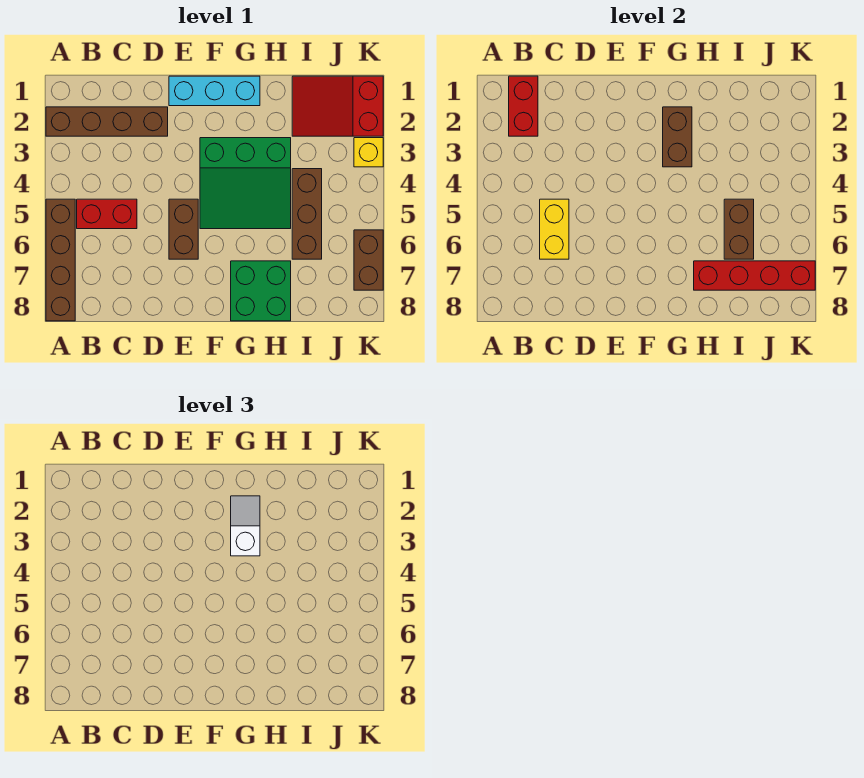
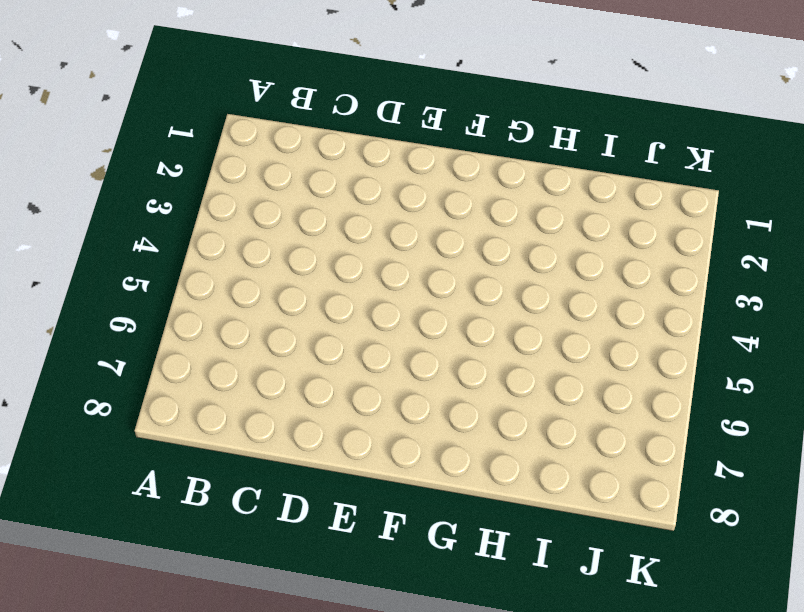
none -> brown 1x4 brick [46,107,168,136]
none -> brown 1x4 brick [46,199,75,321]
none -> red 1x2 brick [77,199,137,229]

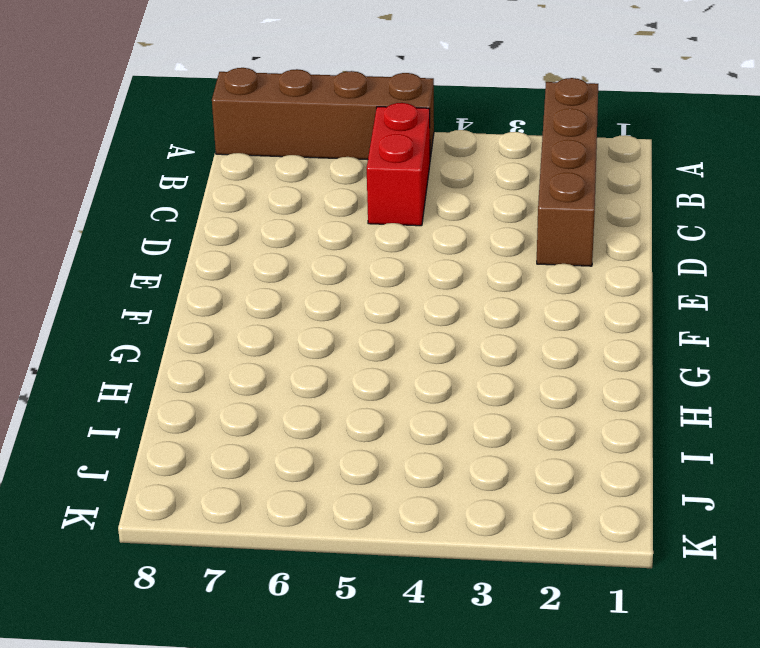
none -> cyan 1x3 brick [169,76,260,106]
none -> brown 1x2 brick [169,199,198,259]
none -> green 3x3 slope [200,138,291,229]

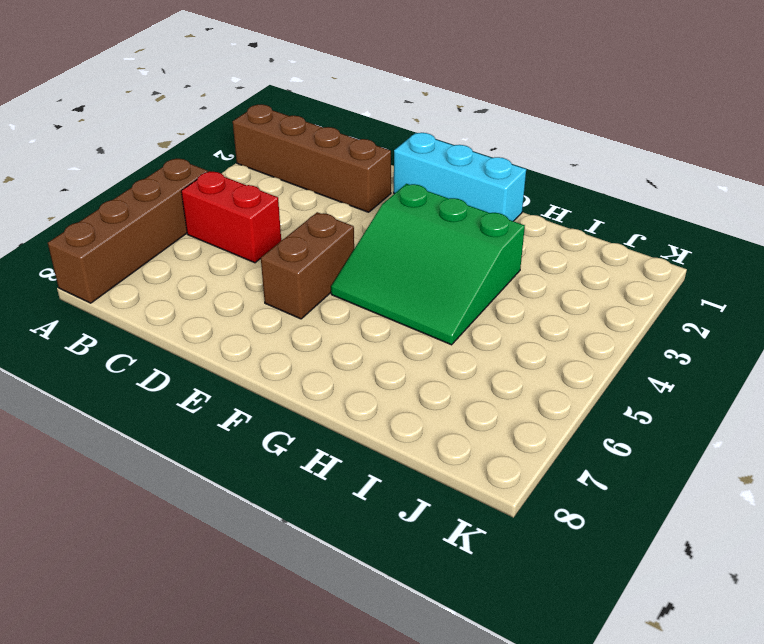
none -> green 2x2 brick [231,261,291,321]
none -> red 2x3 slope [292,76,383,136]
none -> brown 1x3 brick [292,169,322,259]

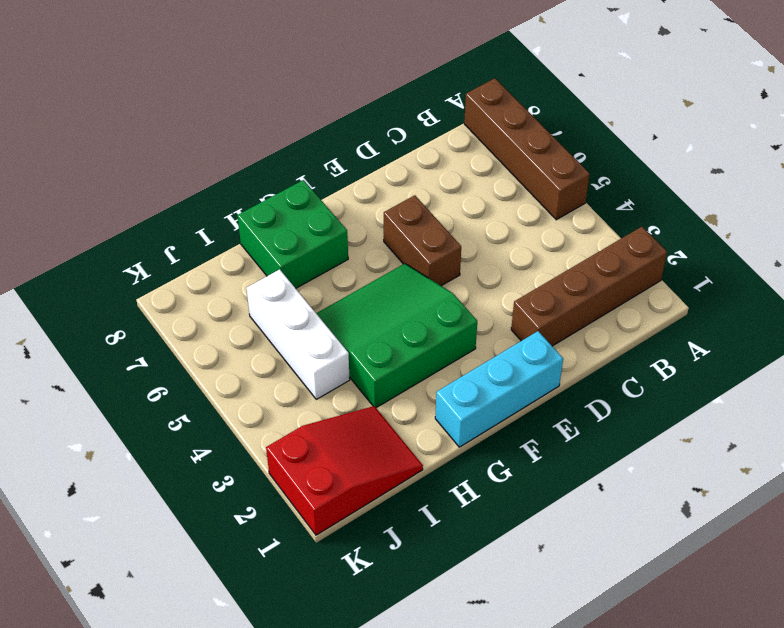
white 1x3 brick [246,269,350,399] -> brown 1x3 brick [292,169,322,259]
none -> red 1x2 brick [77,199,137,229]
none -> yellow 1x1 brick [354,138,383,167]
none -> brown 1x2 brick [354,230,383,290]

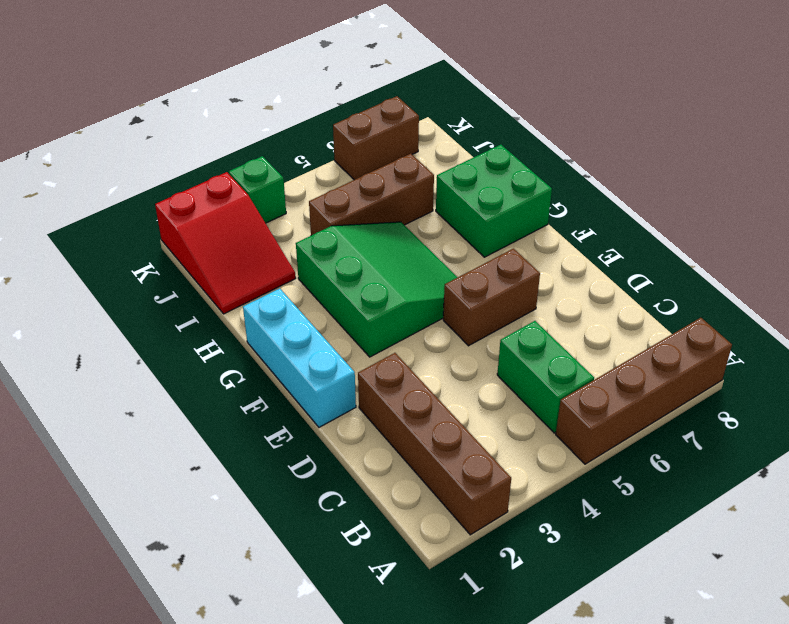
green 1x2 brick [497,321,594,433] -> red 1x2 brick [77,199,137,229]
green 1x1 brick [229,156,286,223] -> yellow 1x1 brick [354,138,383,167]
none -> red 1x2 brick [509,76,538,136]
none -> yellow 1x2 brick [540,199,569,259]
none -> brown 1x2 brick [663,107,692,167]

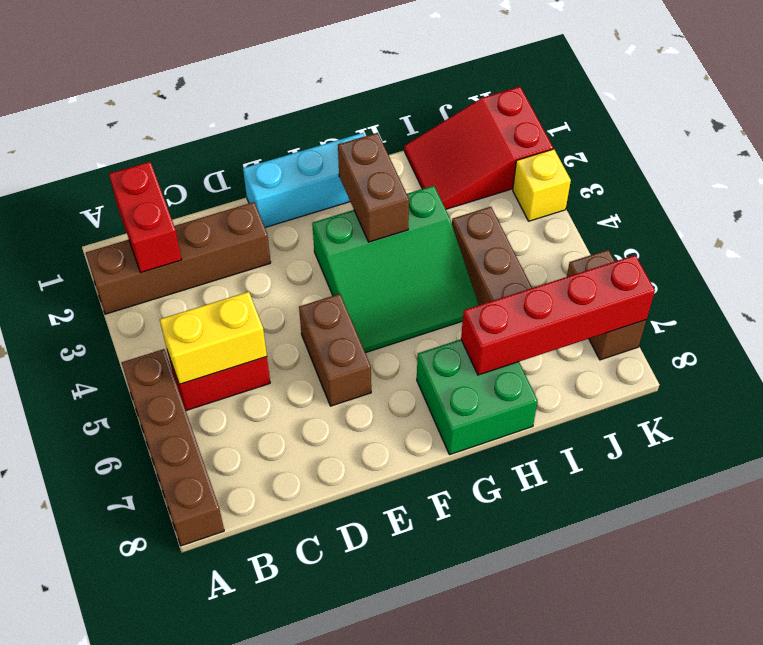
yellow 1x2 brick [160,292,267,384] -> yellow 1x2 brick turned to [540,199,569,259]
none -> brown 1x2 brick [724,199,754,259]
none -> white 1x2 slope [231,496,260,556]

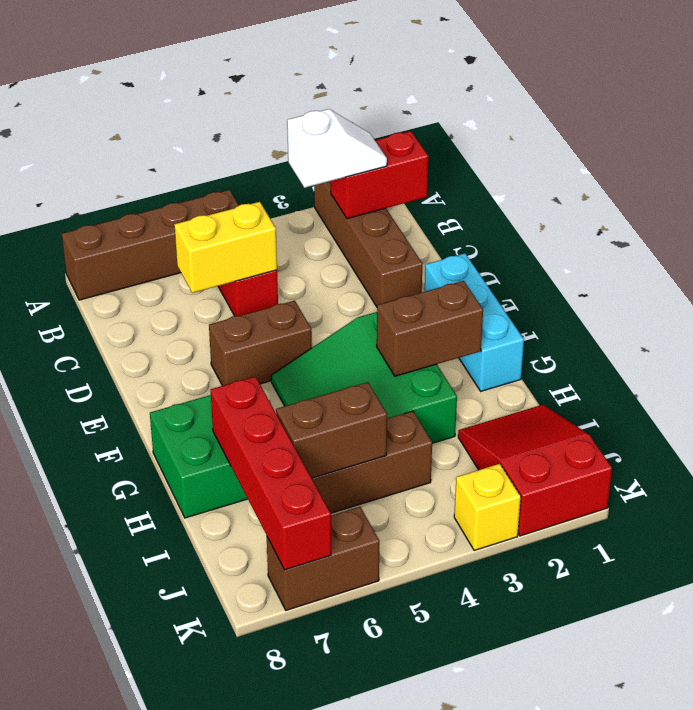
white 1x2 slope [287,109,387,188] -> white 1x2 slope moved to [231,496,260,556]

